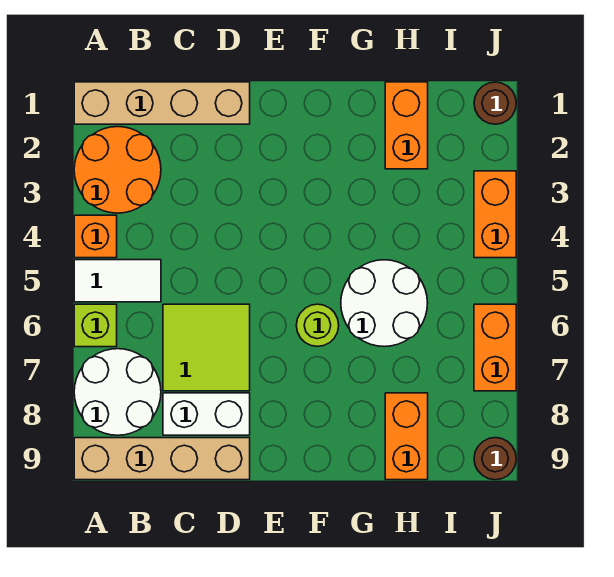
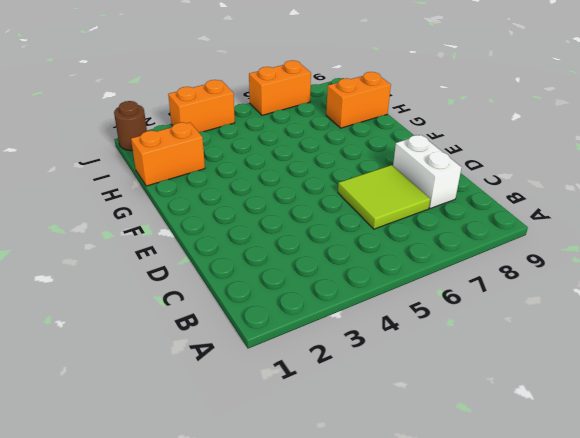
none -> tan 1x4 brick [74,82,250,124]
none -> orange 2x2 round brick [74,127,161,213]
none -> orange 1x1 brick [74,215,117,258]

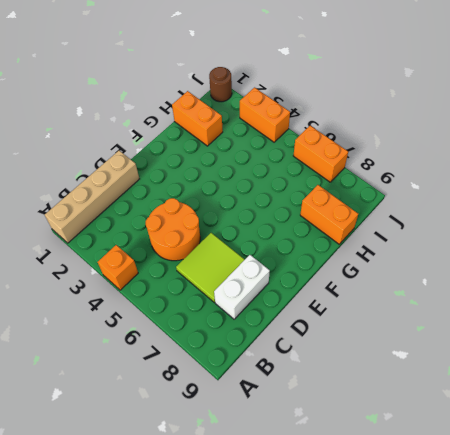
orange 2x2 round brick [146,198,200,261] -> orange 2x2 round brick moved to [74,127,161,213]
none -> white 1x2 tile [74,260,161,302]
none -> lime 1x1 brick [74,304,117,347]
none -> white 2x2 round brick [74,349,161,435]

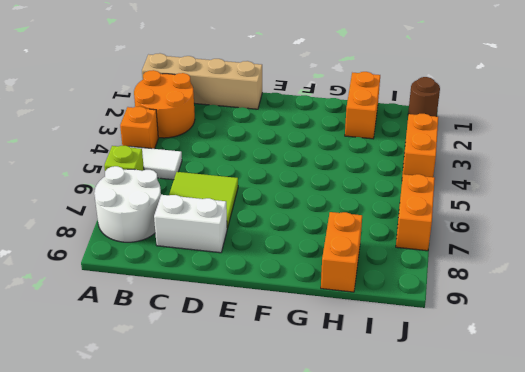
none -> tan 1x4 brick [74,438,250,480]
none -> lime 1x1 round brick [296,304,339,346]
none -> white 2x2 round brick [341,260,428,347]

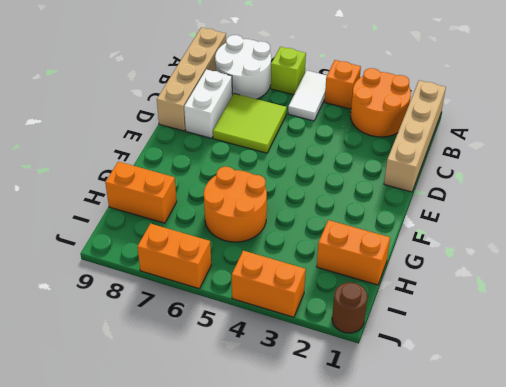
orange 2x2 round brick [204,167,267,242] -> white 2x2 round brick [341,260,428,347]
none -> lime 1x1 round brick [296,304,339,346]
none -> brown 1x1 round brick [474,438,516,480]

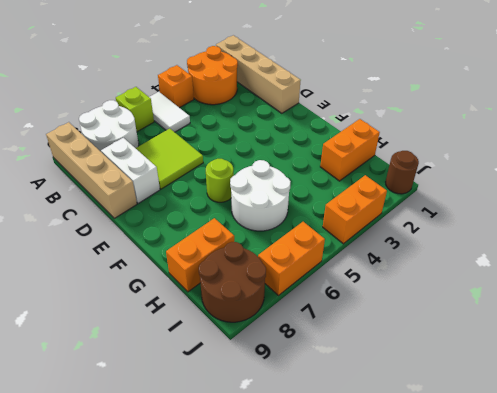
brown 2x2 round brick [199,242,266,322] -> brown 1x1 round brick [474,438,516,480]

